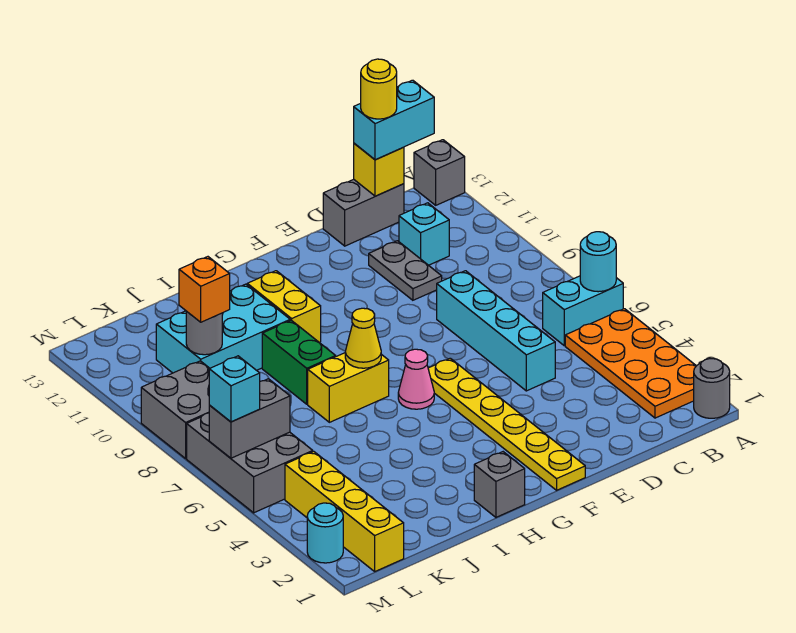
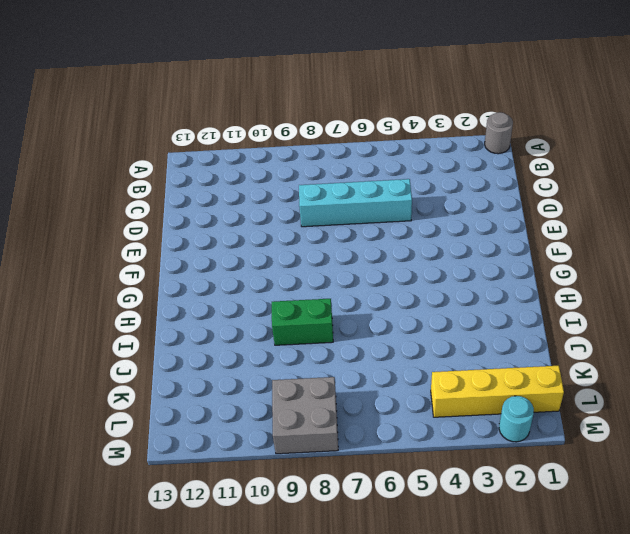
none -> orange 2x4 plate [565,309,696,418]
none -> cyan 1x2 brick [543,276,623,346]
none -> grey 1x1 brick [414,140,465,205]

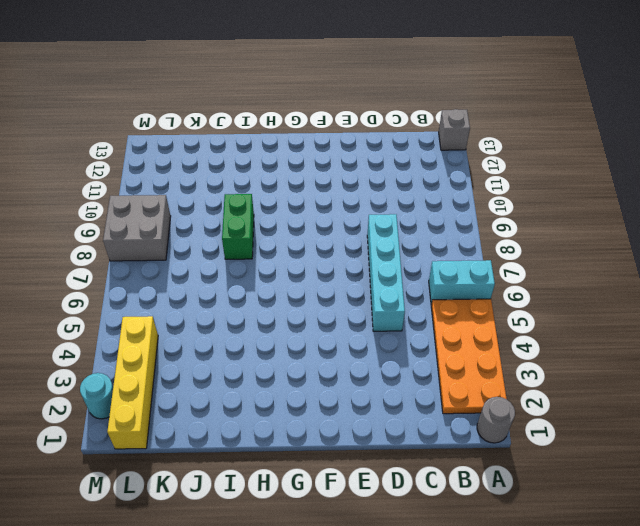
none -> cyan 1x1 brick [399,203,449,265]
none -> grey 1x2 brick [323,179,404,246]
none -> grey 1x2 plate [369,241,442,300]

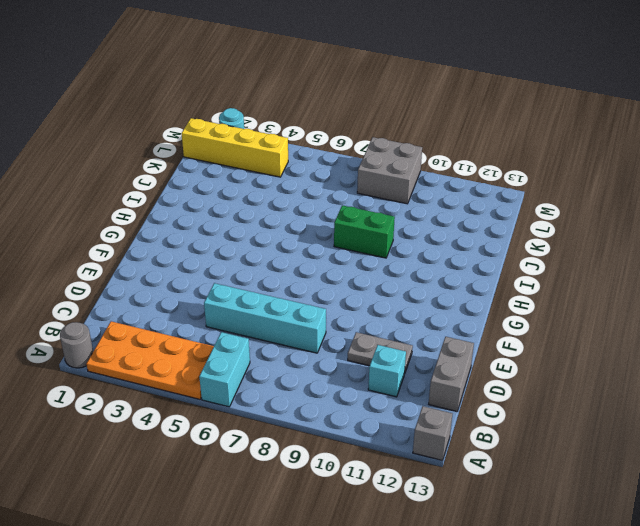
none -> yellow 1x6 plate [428,358,585,490]
none -> pink 1x1 cone [398,349,434,409]
none -> grey 1x1 brick [474,452,525,517]

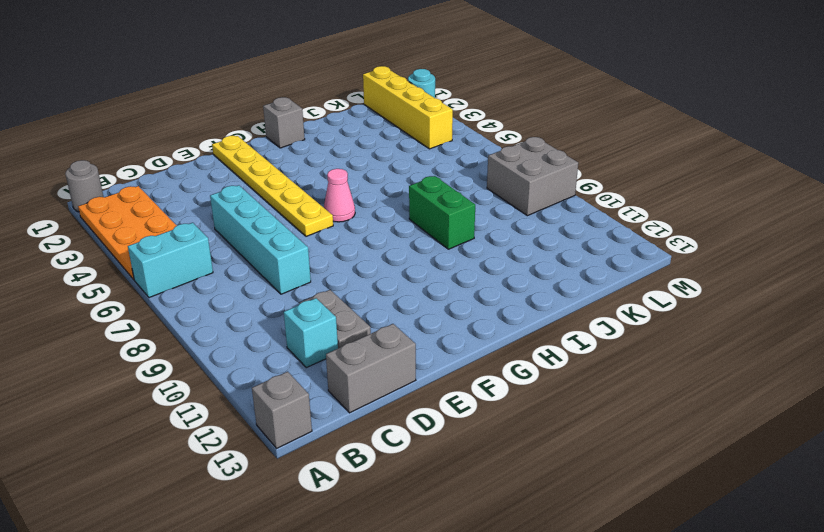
none -> yellow 1x2 brick [308,353,389,422]
none -> yellow 1x2 brick [247,271,321,342]
none -> cyan 2x3 brick [156,284,290,373]

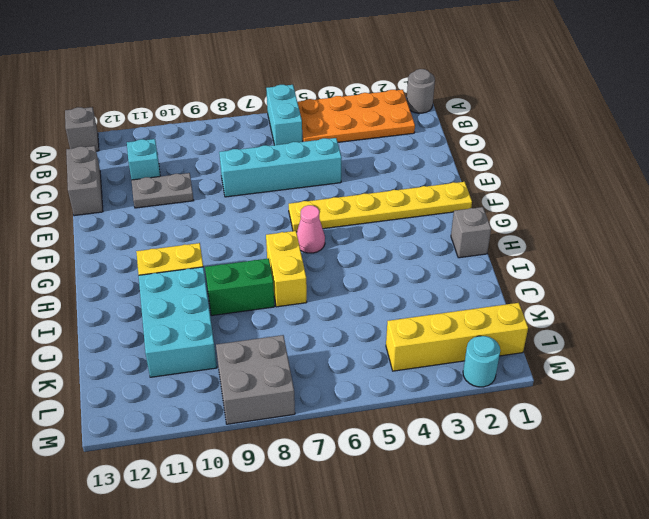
none -> grey 2x3 brick [187,413,313,513]
none -> cyan 1x1 round brick [580,232,616,292]
none -> yellow 1x1 brick [354,143,404,196]

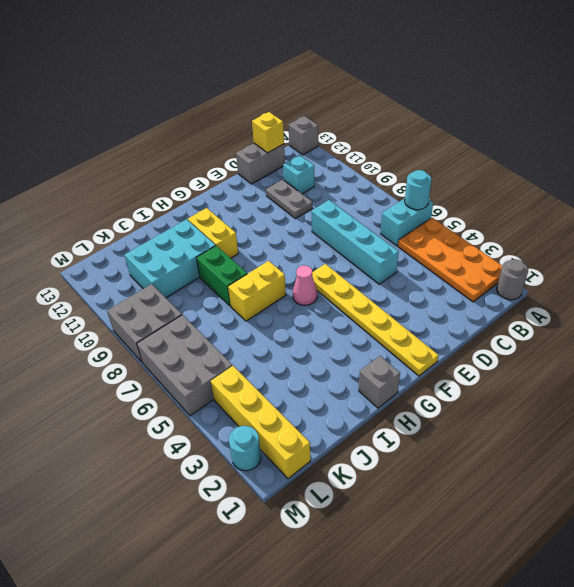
none -> yellow 1x1 cone [345,308,381,368]
none -> grey 1x1 round brick [186,311,222,355]
none -> grey 1x2 brick [209,379,290,458]

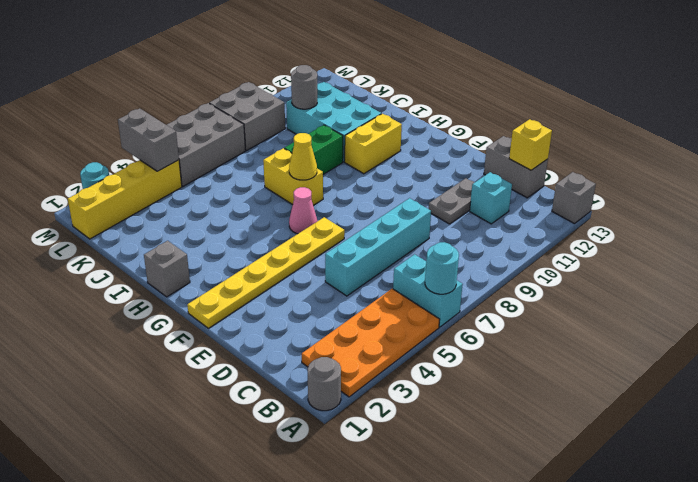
grey 1x2 brick [118,108,179,171] -> grey 1x2 brick moved to [209,379,290,458]
none -> cyan 1x2 brick [354,80,434,160]
none -> orange 1x1 brick [179,257,230,322]
none -> cyan 1x1 brick [209,356,260,422]

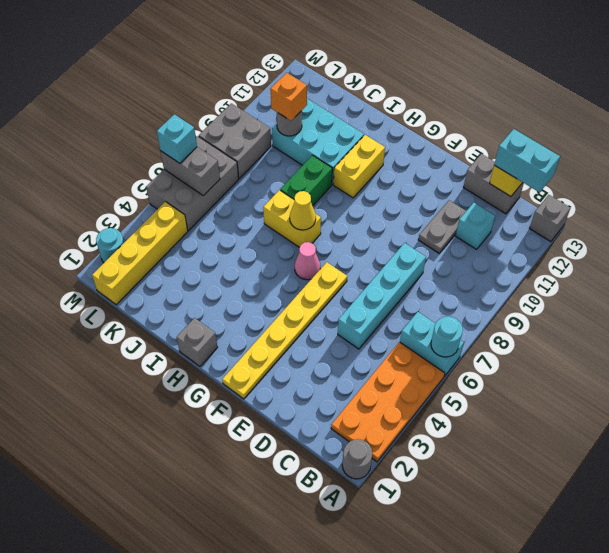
none -> yellow 1x1 round brick [361,59,397,119]

